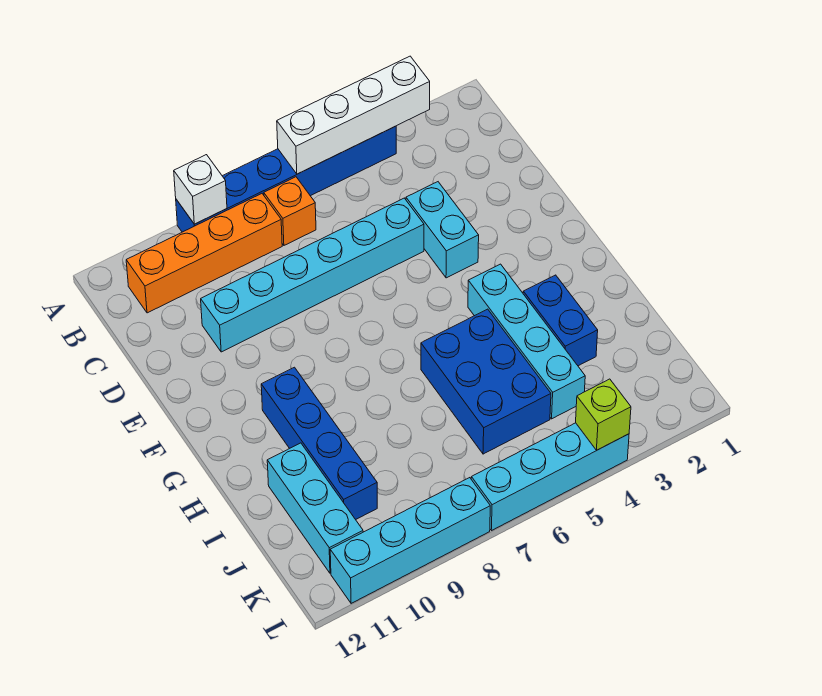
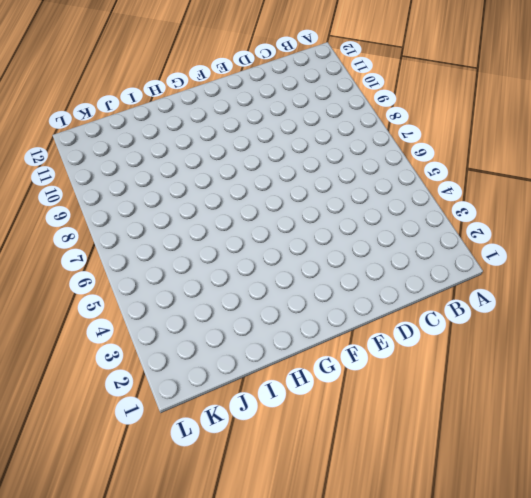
none -> blue 1x6 brick [176,126,396,232]
none -> orange 1x1 brick [264,177,316,245]
none -> orange 1x4 brick [126,194,282,313]

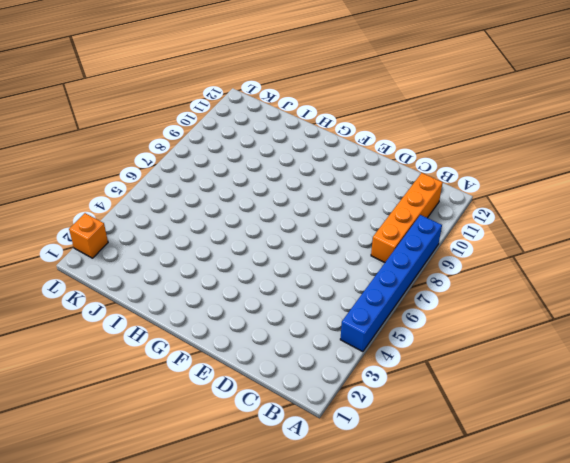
orange 1x1 brick [69,213,108,258] -> orange 1x1 brick moved to [264,177,316,245]
none -> cyan 1x2 brick [406,182,479,278]
none -> cyan 1x6 brick [201,198,424,352]
none -> cyan 1x4 brick [468,264,585,419]

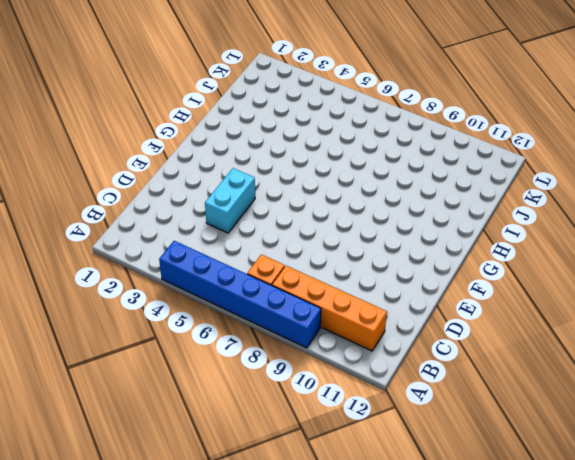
none -> cyan 1x6 brick [201,198,424,352]
none -> cyan 1x4 brick [468,264,585,419]
none -> blue 1x4 brick [261,367,377,520]

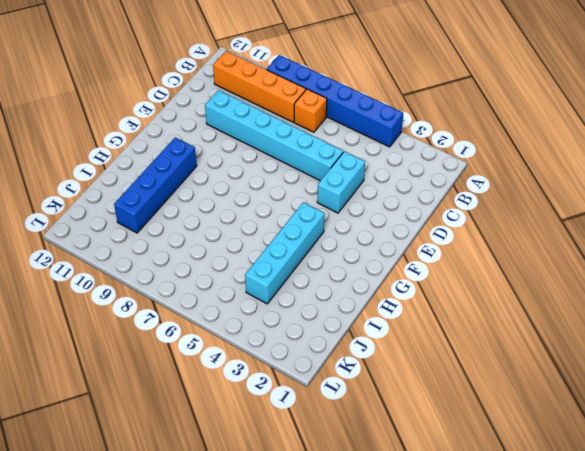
none -> blue 1x2 brick [523,275,598,366]
none -> blue 2x3 brick [421,309,551,454]
none -> cyan 1x3 brick [267,443,363,573]

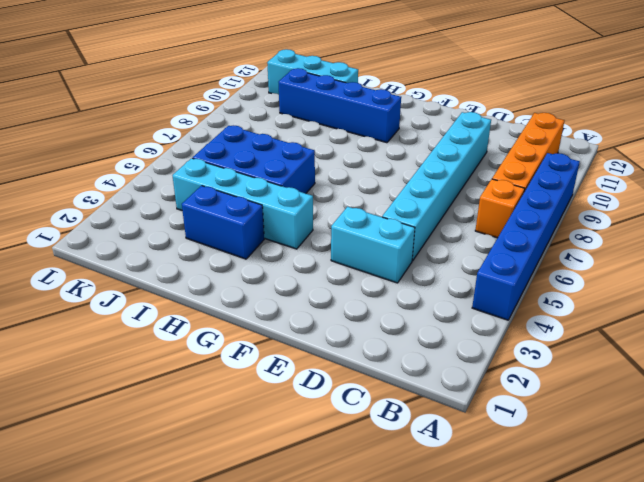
none -> cyan 1x4 brick [471,423,629,531]
none -> cyan 1x4 brick [330,478,490,603]
none -> white 1x4 brick [277,56,430,174]

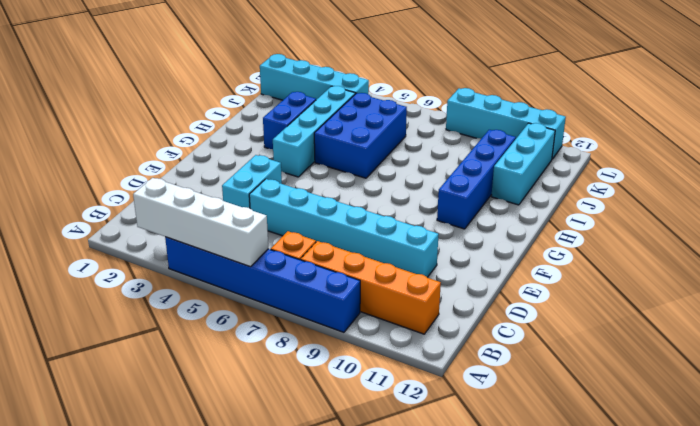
cyan 1x4 brick [260,54,369,100] -> cyan 1x4 brick moved to [471,423,629,531]
none -> white 1x1 brick [174,155,227,224]
none -> lime 1x1 brick [576,379,631,450]

